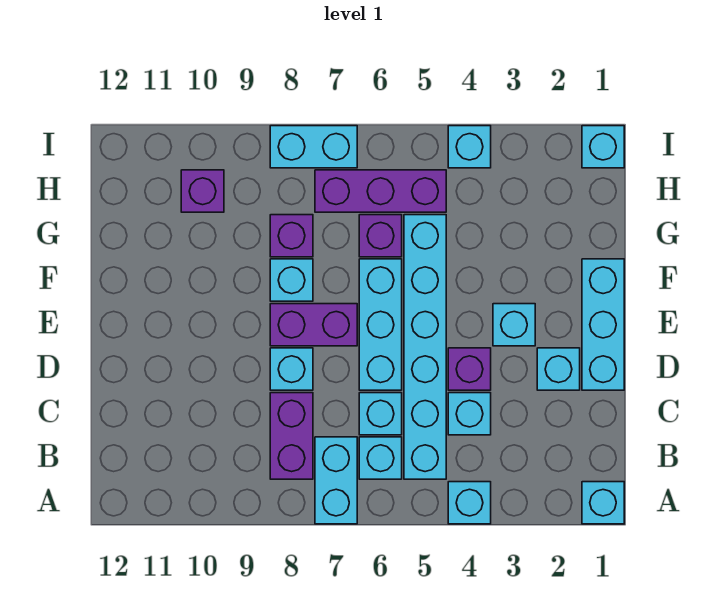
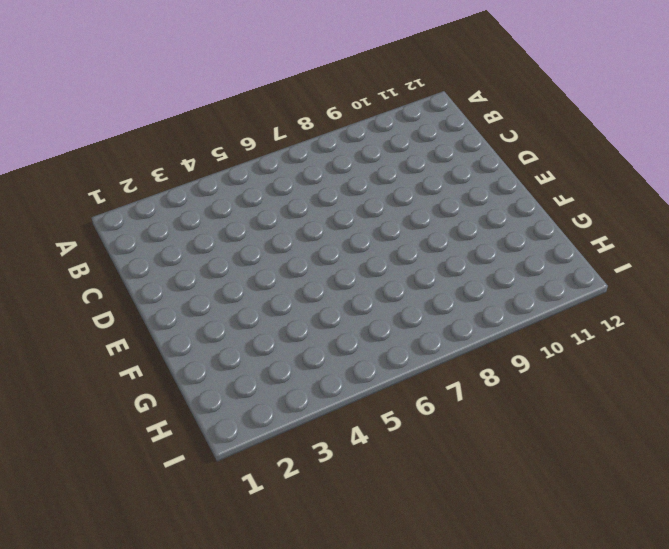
none -> cyan 1x1 brick [582,482,624,524]
none -> cyan 1x1 brick [448,482,491,524]
none -> cyan 1x2 brick [315,437,357,524]

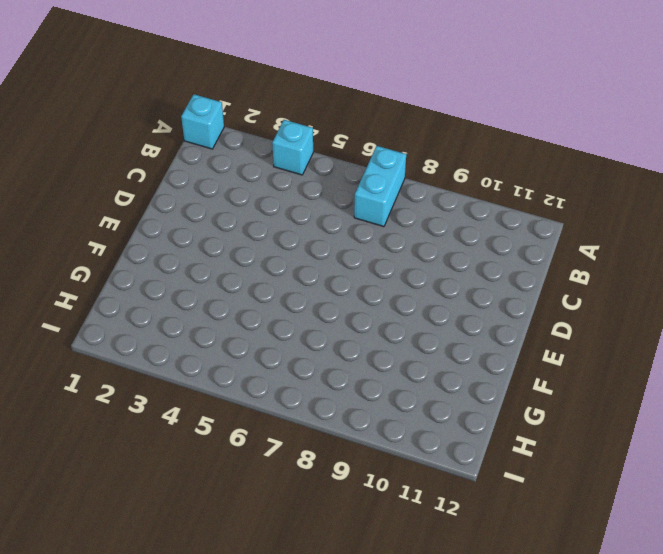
none -> cyan 1x6 brick [404,215,446,479]
none -> cyan 1x1 brick [359,437,402,479]
none -> purple 1x2 brick [270,393,313,479]

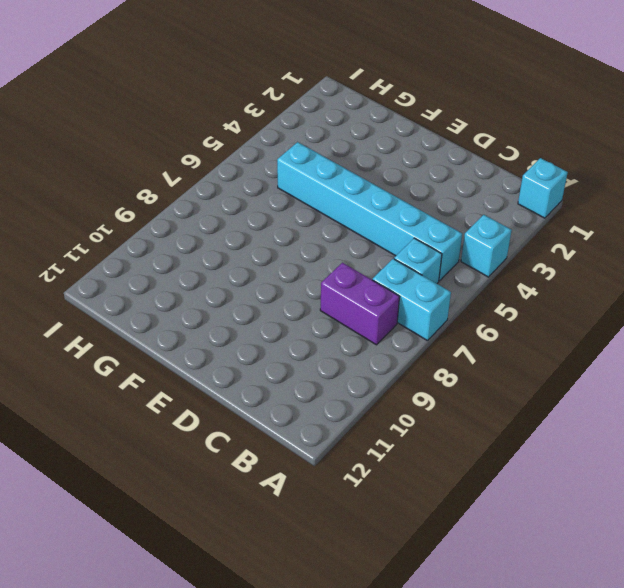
none -> cyan 1x1 brick [448,393,491,435]
none -> cyan 1x1 brick [359,393,402,435]
none -> cyan 1x3 brick [582,259,624,390]

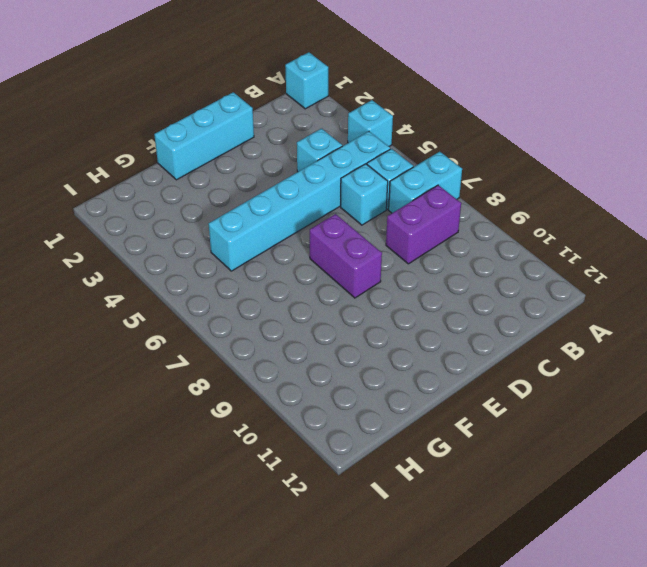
none -> cyan 1x1 brick [537,348,580,390]
none -> purple 1x1 brick [448,348,491,390]
none -> cyan 1x3 brick [359,259,402,390]

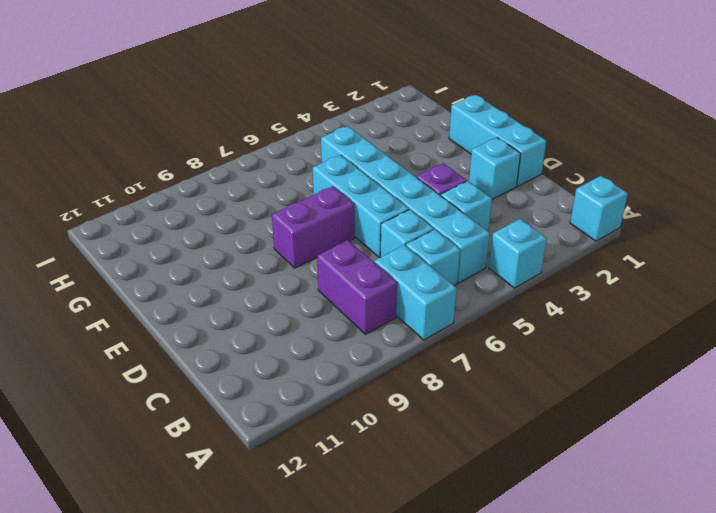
none -> cyan 1x1 brick [270,348,313,390]
none -> cyan 1x1 brick [493,304,535,346]
none -> cyan 1x1 brick [270,259,313,301]

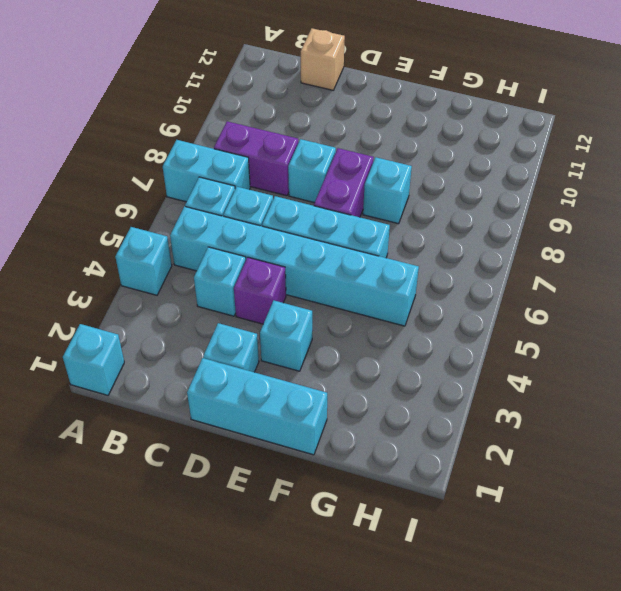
tan 1x1 brick [301,28,345,90] -> none
none -> purple 1x1 brick [359,215,402,257]
none -> purple 1x1 brick [270,215,313,257]
none -> purple 1x3 brick [315,170,446,212]

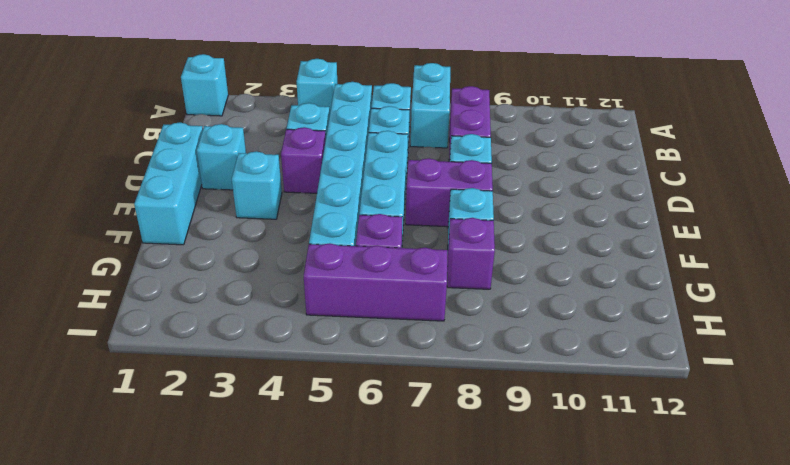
none -> purple 1x1 brick [181,170,224,212]
none -> cyan 1x1 brick [582,126,624,168]
none -> cyan 1x1 brick [448,126,491,168]

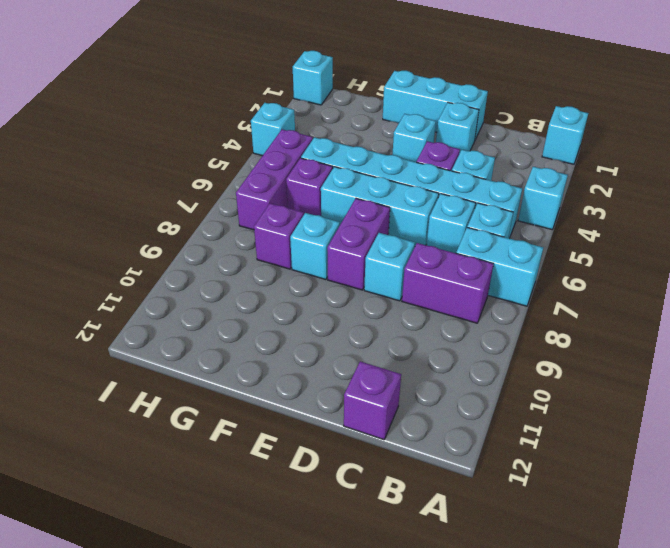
purple 1x1 brick [344,361,401,440] -> purple 1x1 brick moved to [181,170,224,212]
none -> cyan 1x2 brick [270,126,357,168]

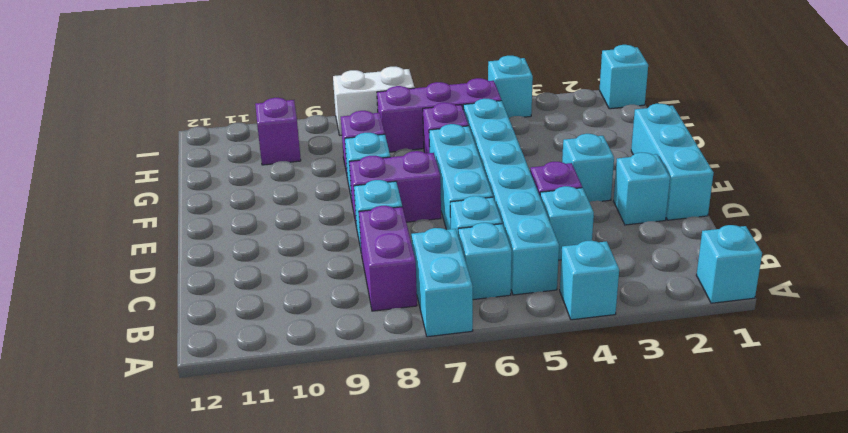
white 1x2 brick [333,67,415,135] -> cyan 1x2 brick [270,126,357,168]

